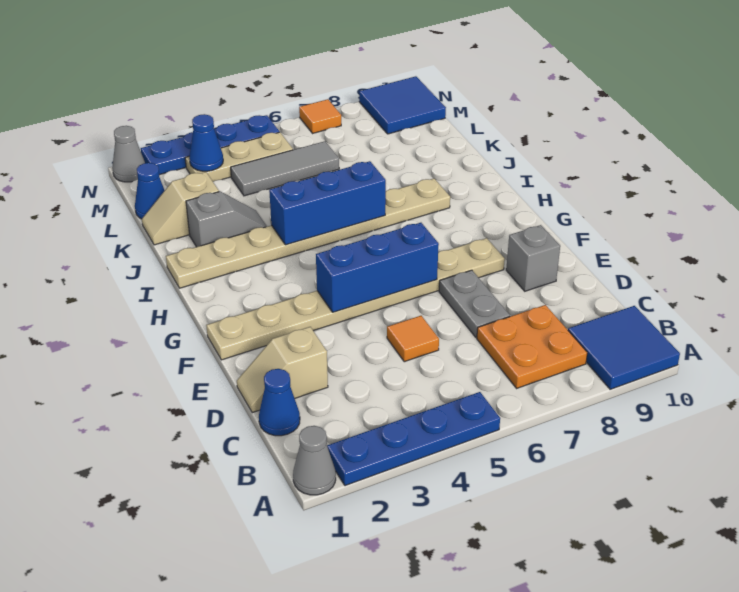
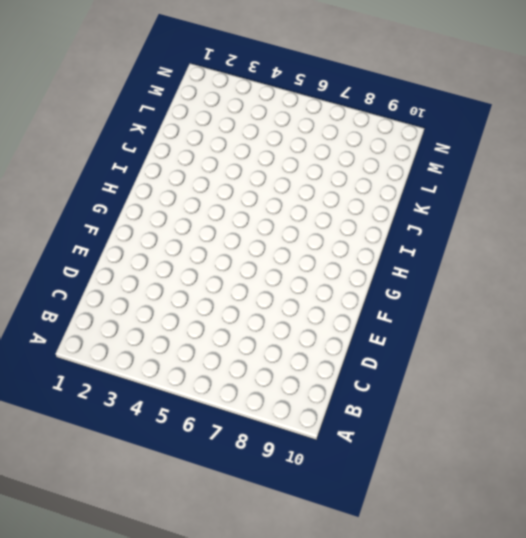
none -> grey 1x1 cone [293,426,336,495]
none -> blue 1x4 plate [327,392,500,486]
none -> blue 2x2 tile [568,306,680,389]

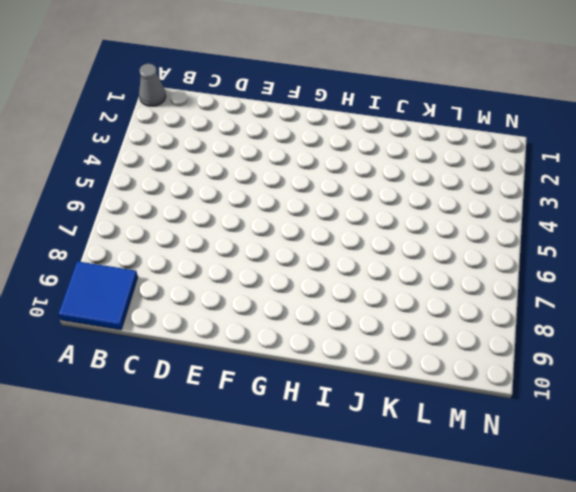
none -> blue 1x4 plate [327,392,500,486]
none -> orange 2x2 plate [477,305,587,388]
none -> blue 1x1 cone [259,369,300,436]

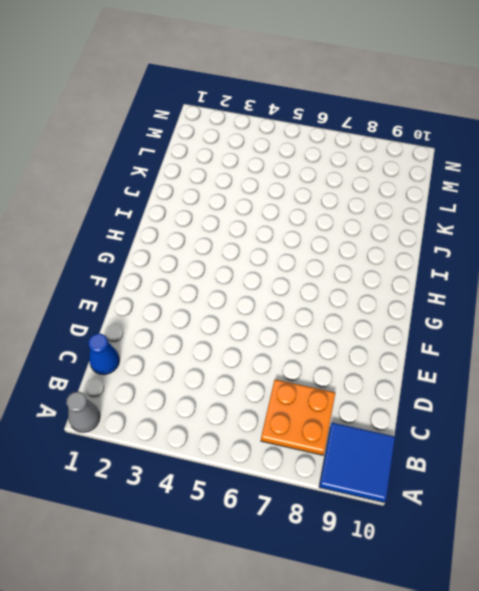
none -> blue 1x4 plate [327,392,500,486]
none -> tan 1x2 slope [237,327,328,413]
none -> orange 1x1 tile [387,316,439,362]

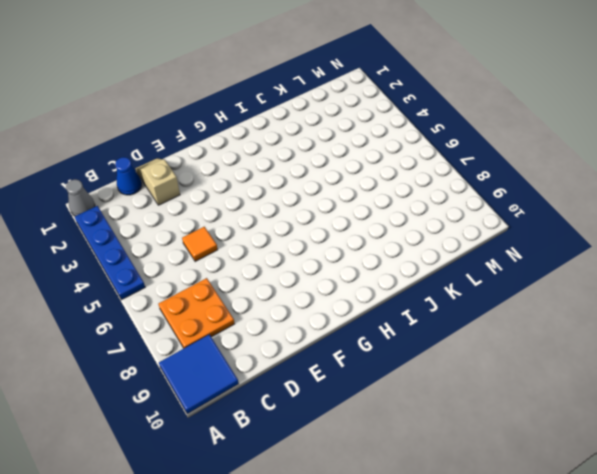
none -> grey 1x2 plate [439,270,510,338]
none -> grey 1x1 brick [506,225,560,291]
none -> tan 1x8 plate [206,238,505,360]

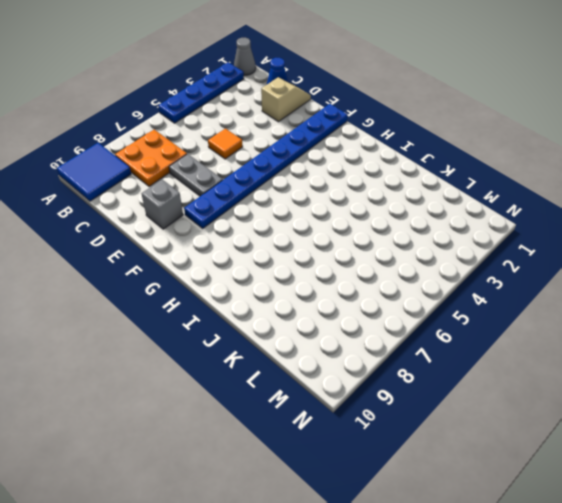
blue 1x8 plate [184,104,347,228] -> tan 1x8 plate [206,238,505,360]
none -> tan 1x8 plate [166,178,450,288]
none -> grey 1x2 slope [186,192,267,247]
none -> tan 1x2 slope [142,172,219,245]

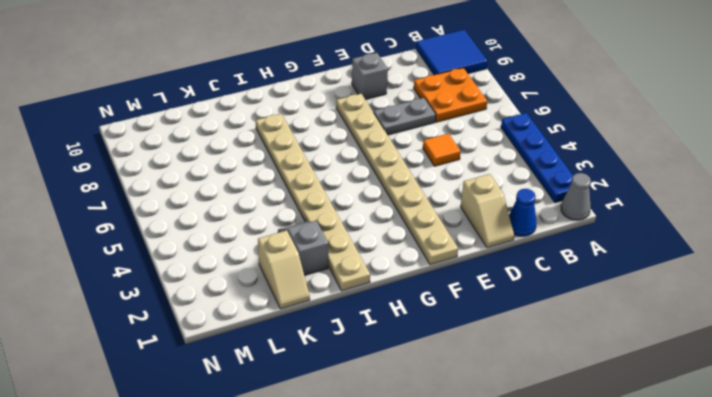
none -> blue 1x1 cone [135,163,165,219]
none -> grey 1x3 tile [231,141,339,196]
none -> tan 1x3 plate [185,132,293,181]

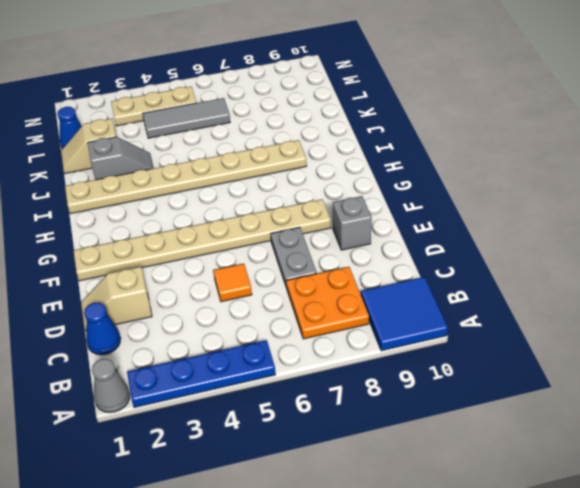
none -> blue 2x2 tile [359,76,446,134]
none -> grey 1x1 cone [112,126,145,182]
none -> blue 1x4 plate [141,115,280,175]

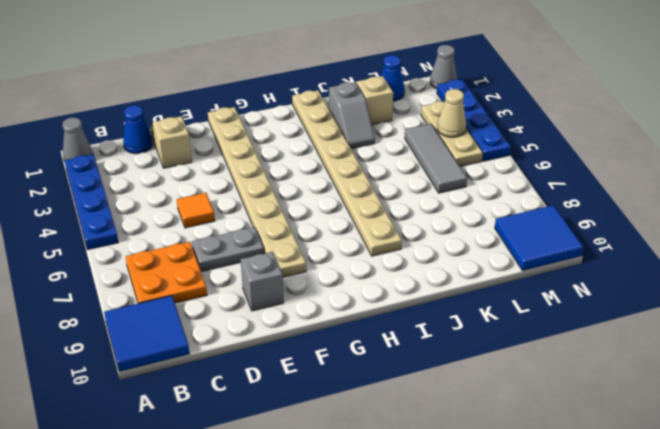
tan 1x1 cone [437,89,466,137] -> none
none -> orange 1x1 tile [299,99,341,134]
none -> blue 1x3 brick [316,223,439,312]
none -> blue 1x3 brick [269,161,386,245]

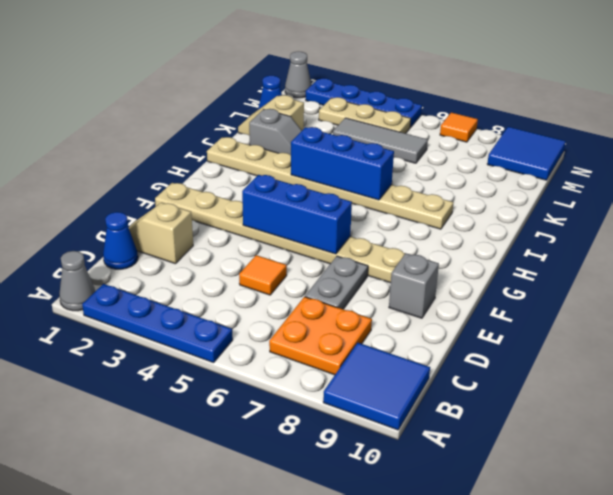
none -> blue 1x1 cone [189,114,223,171]

